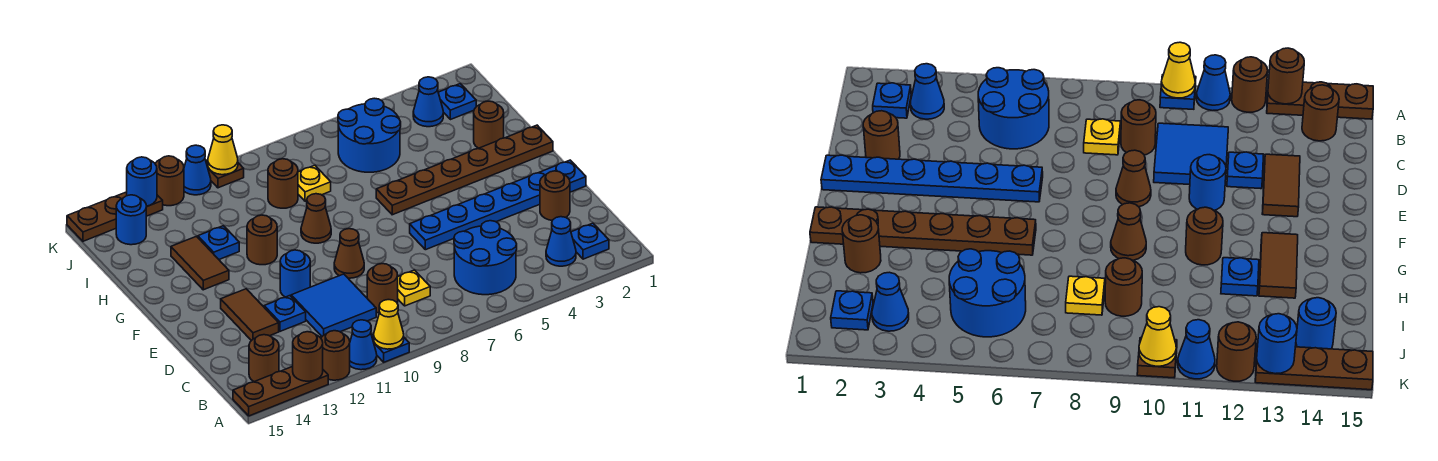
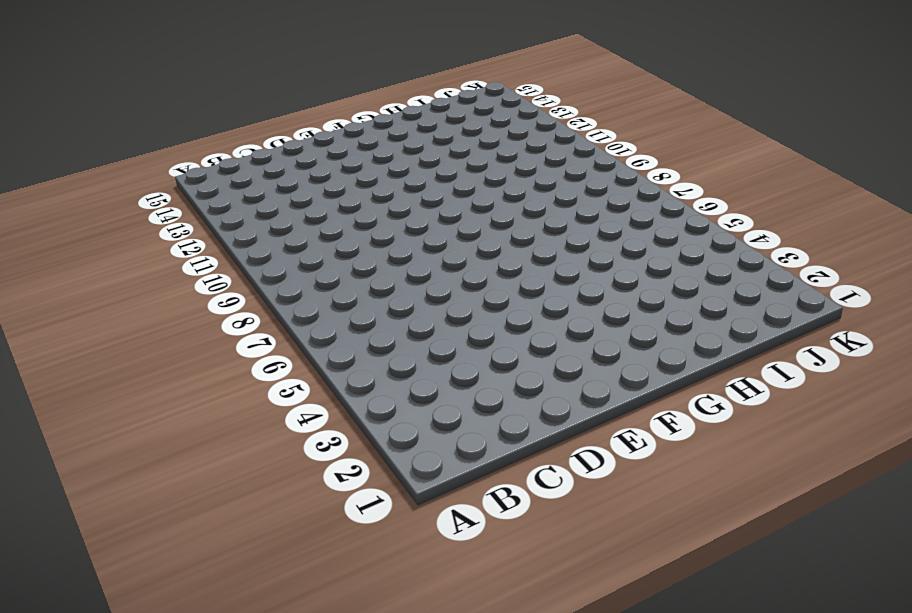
none -> blue 1x1 plate [372,334,409,362]
none -> blue 1x1 cone [350,320,377,370]
none -> brown 1x1 round brick [321,331,350,380]
none -> brown 1x3 plate [233,367,328,416]

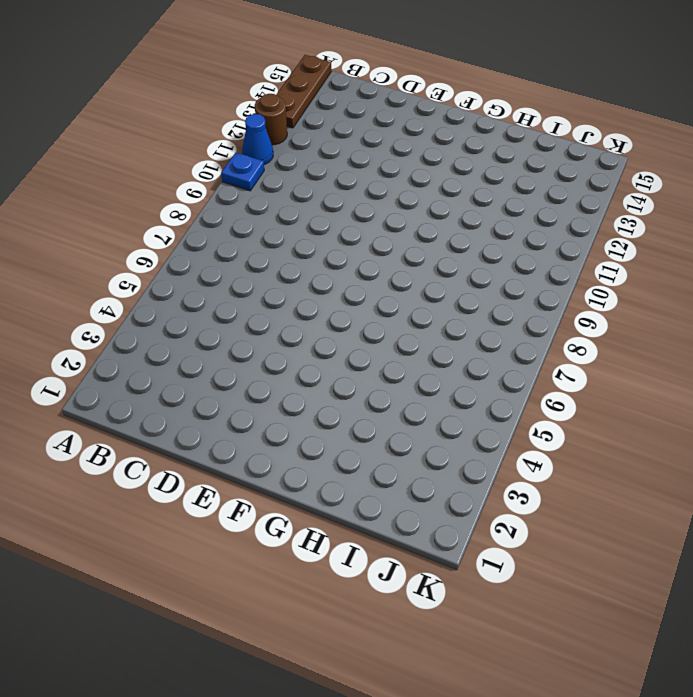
none -> blue 1x1 plate [571,223,609,259]
none -> blue 1x1 cone [546,217,576,266]
none -> blue 2x2 round brick [454,221,517,295]
none -> brown 1x1 round brick [249,335,279,382]

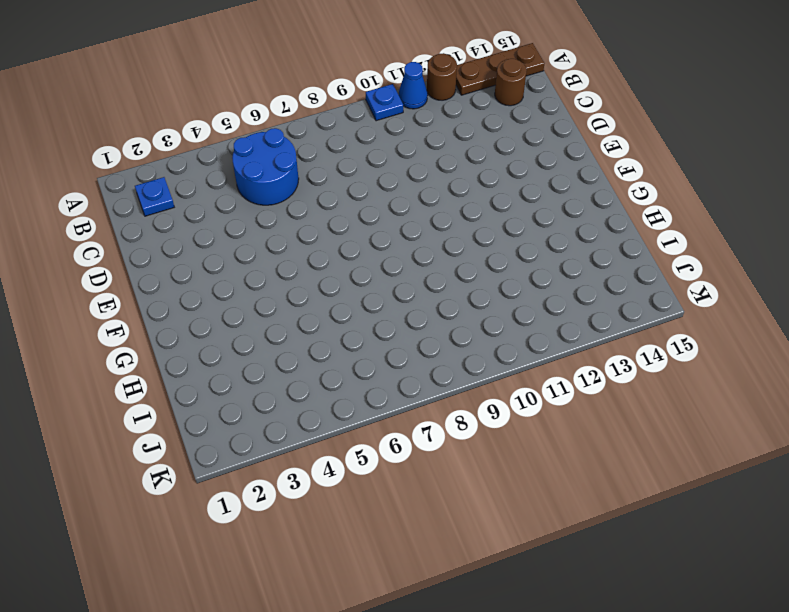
none -> blue 1x1 cone [546,217,576,266]
none -> yellow 1x1 plate [398,270,430,306]
none -> brown 1x1 round brick [367,264,398,313]
none -> blue 2x2 tile [291,274,376,336]

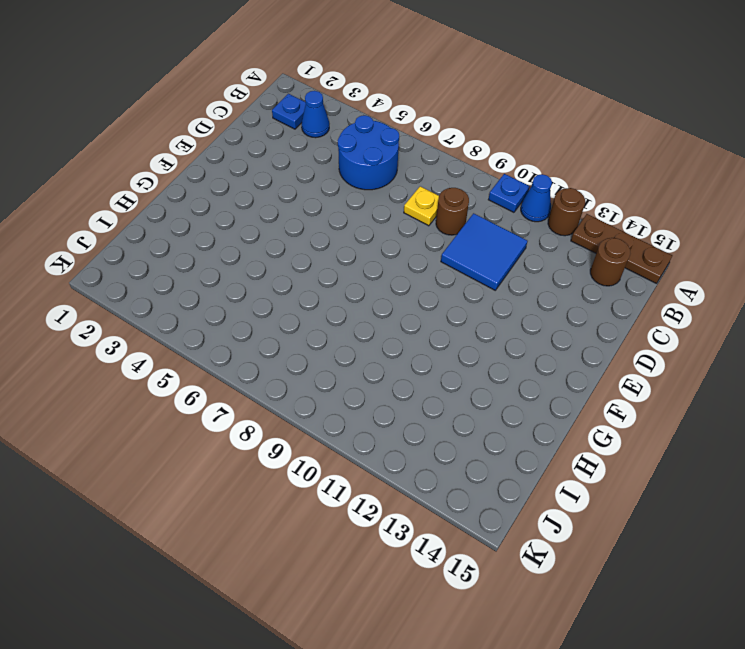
none -> brown 1x1 round brick [540,171,570,220]
none -> blue 1x1 plate [264,296,306,331]
none -> brown 1x2 tile [221,289,279,341]
none -> blue 1x6 plate [410,160,586,250]

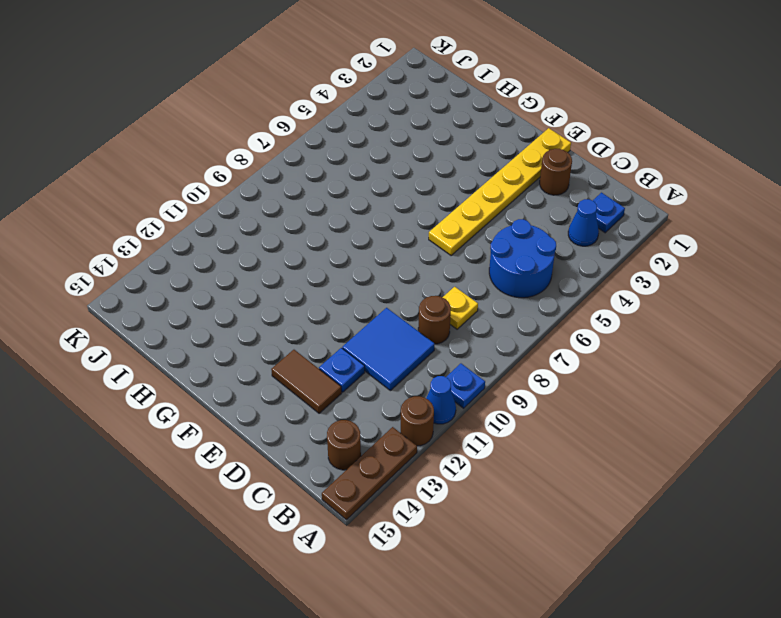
yellow 1x6 plate [429,128,571,255] -> blue 1x6 plate [410,160,586,250]
none -> brown 1x1 cone [334,229,364,278]
none -> blue 1x1 round brick [280,250,310,297]
none -> brown 1x6 plate [376,125,553,215]
none -> brown 1x1 cone [301,194,331,243]

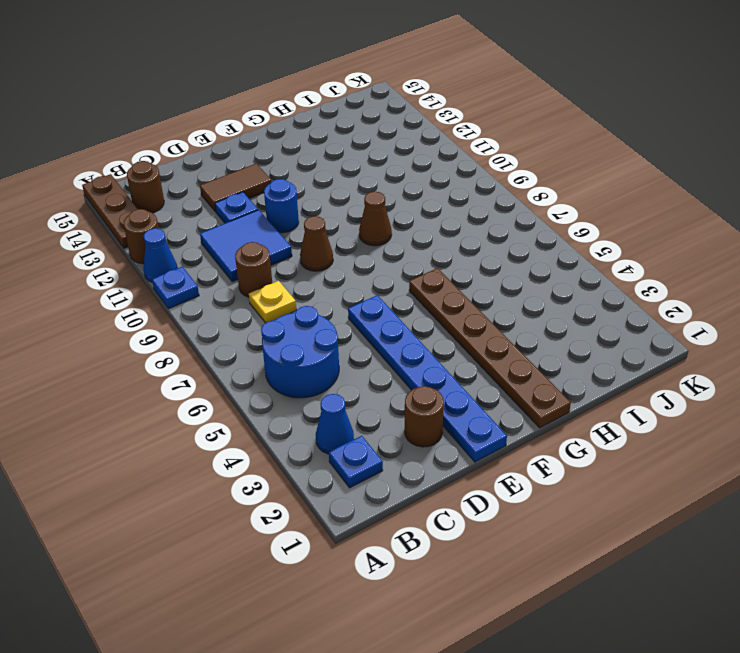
none -> brown 1x1 round brick [247,215,277,265]
none -> brown 1x2 tile [171,236,229,290]
none -> brown 1x1 round brick [474,101,504,148]
none -> blue 1x1 plate [198,226,239,259]

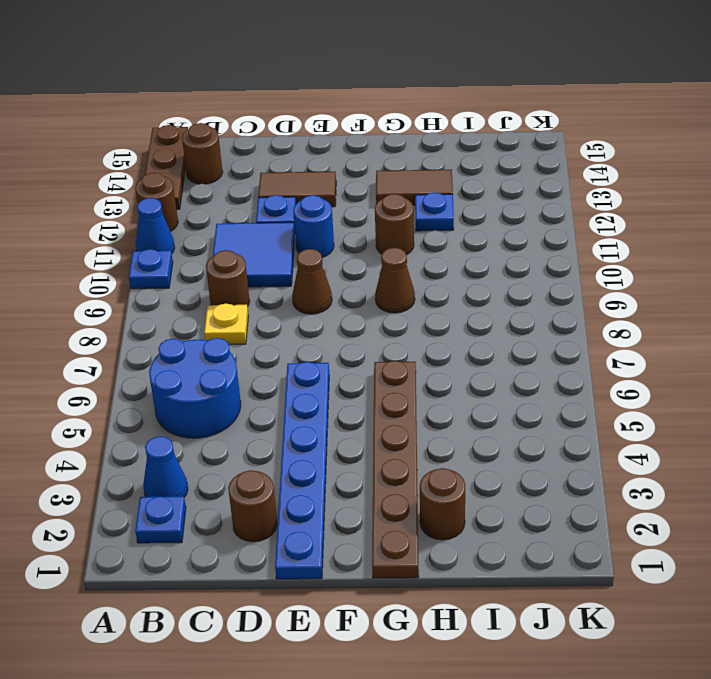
none -> blue 2x2 round brick [338,98,401,172]
none -> yellow 1x1 plate [298,165,331,201]
none -> brown 1x1 round brick [268,159,298,208]
none -> blue 1x1 plate [438,84,476,120]

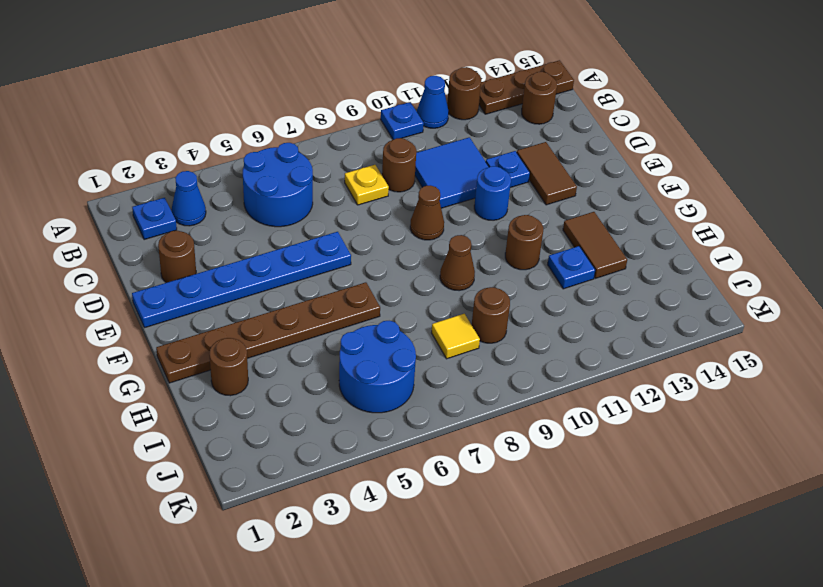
yellow 1x1 tile [432,314,480,359] -> yellow 1x1 plate [298,165,331,201]
none -> blue 1x1 plate [438,84,476,120]
none -> blue 1x1 cone [413,77,443,127]
none -> blue 1x1 round brick [116,195,146,245]
none -> brown 1x1 plate [206,160,244,188]

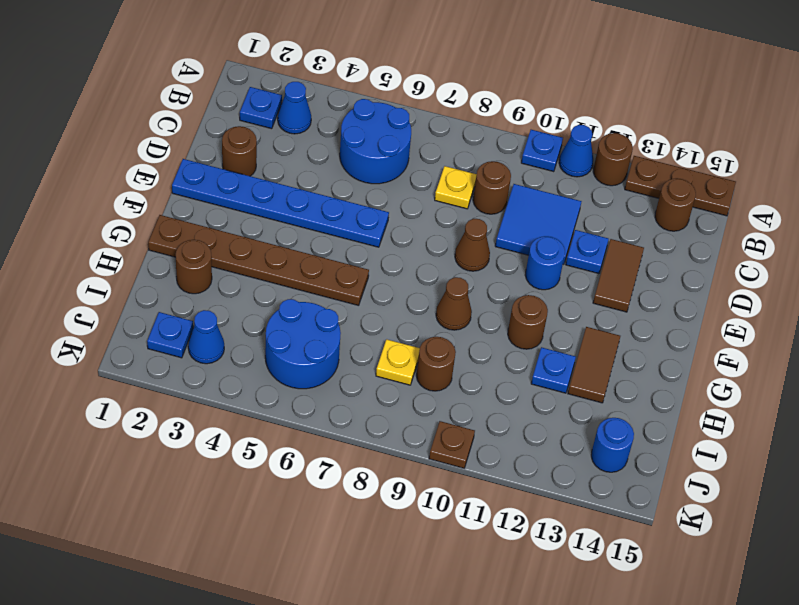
none -> blue 1x1 cone [184,145,211,195]
none -> brown 1x1 round brick [155,156,184,206]
none -> brown 1x3 plate [67,192,163,241]
none -> yellow 1x1 cone [374,300,404,349]

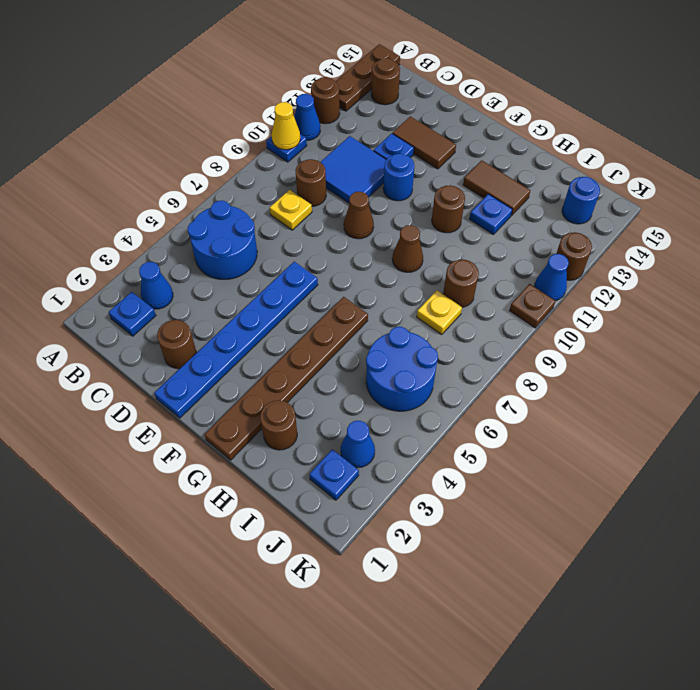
none -> brown 1x3 plate [67,192,163,241]
none -> brown 1x1 round brick [293,332,323,381]
none -> yellow 1x1 cone [208,125,238,175]
none -> blue 1x1 round brick [127,157,157,206]

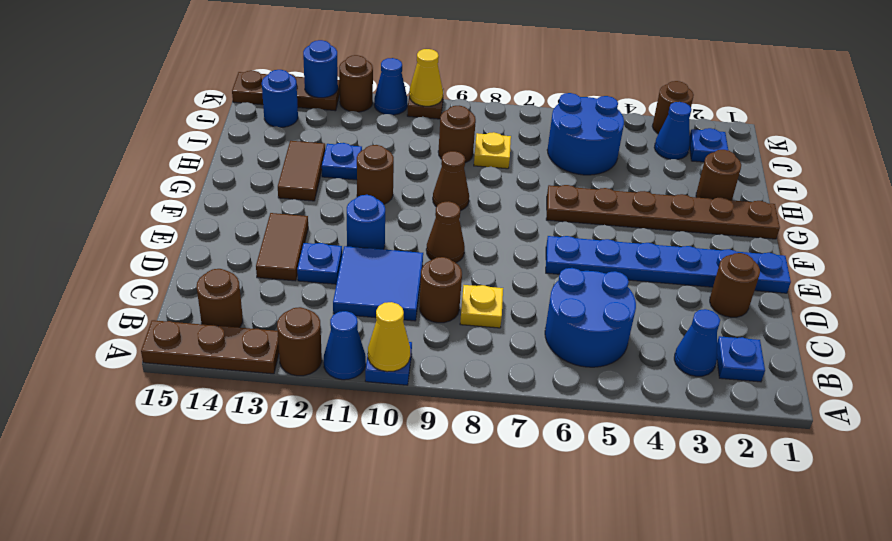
brown 1x1 round brick [652,81,694,134] -> brown 1x1 round brick moved to [293,332,323,381]

